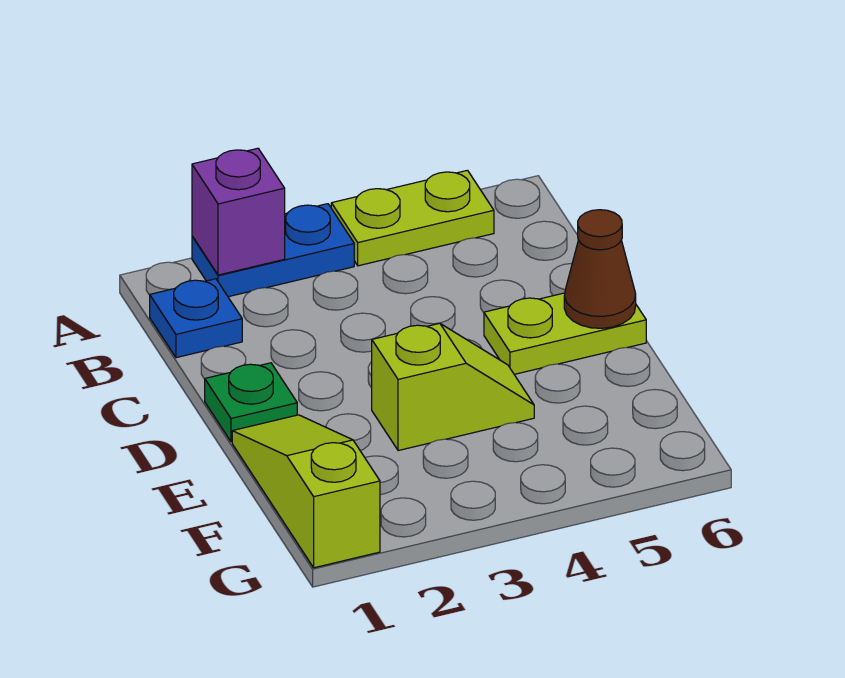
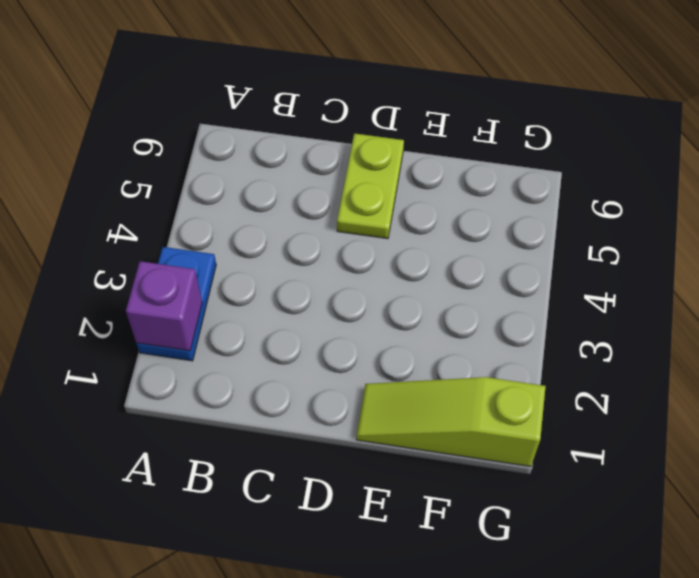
none -> lime 1x2 plate [331,170,494,266]
none -> blue 1x1 plate [150,279,242,358]

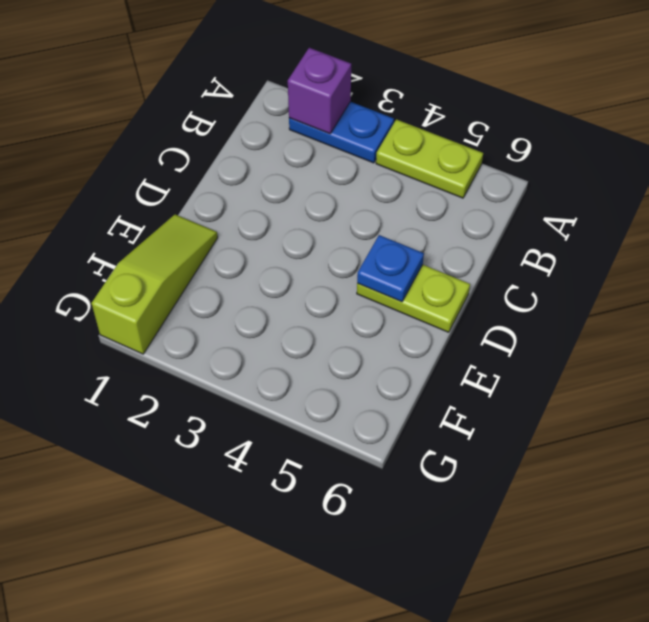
blue 1x1 plate [357,235,424,302] -> blue 1x1 plate moved to [150,279,242,358]
none -> green 1x1 plate [205,363,297,442]
none -> lime 1x2 slope [372,323,534,451]

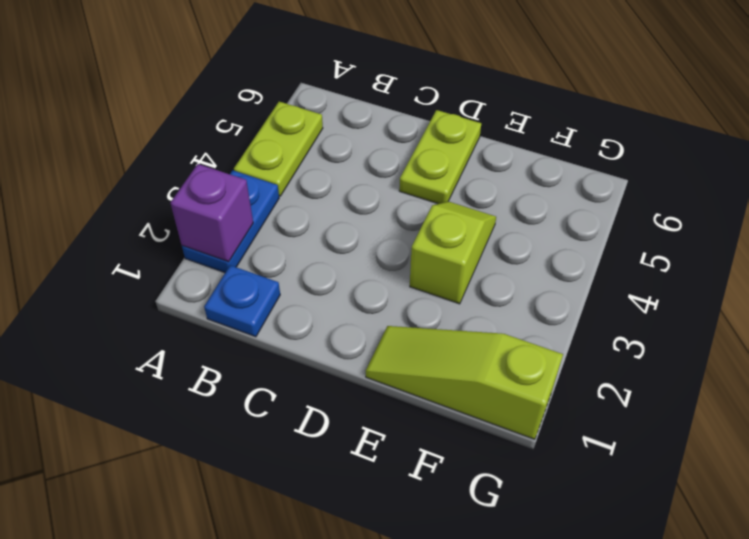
none -> green 1x1 plate [205,363,297,442]
none -> brown 1x1 cone [564,210,636,328]

